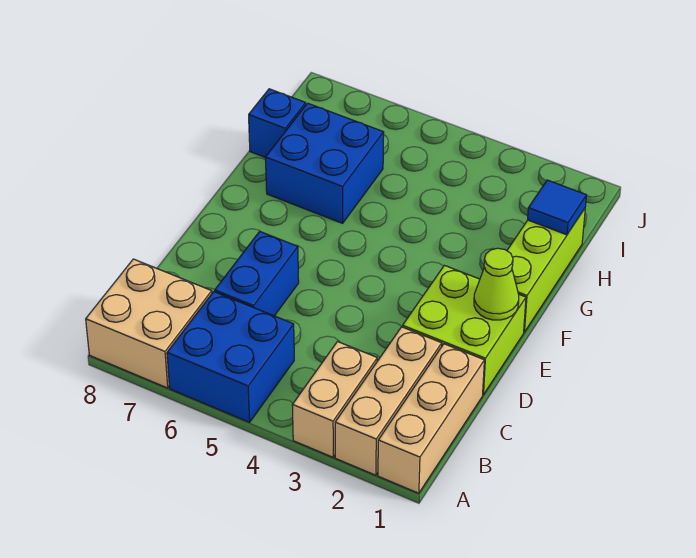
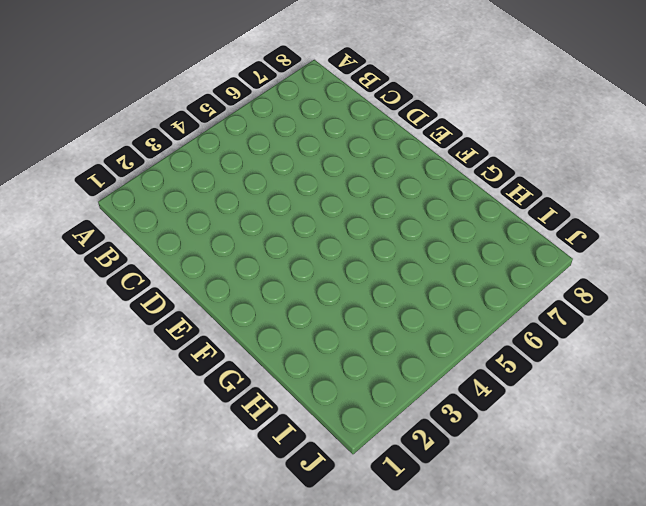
none -> tan 1x3 brick [378,344,484,493]
none -> tan 1x3 brick [335,327,442,475]
none -> tan 1x2 brick [292,342,377,457]

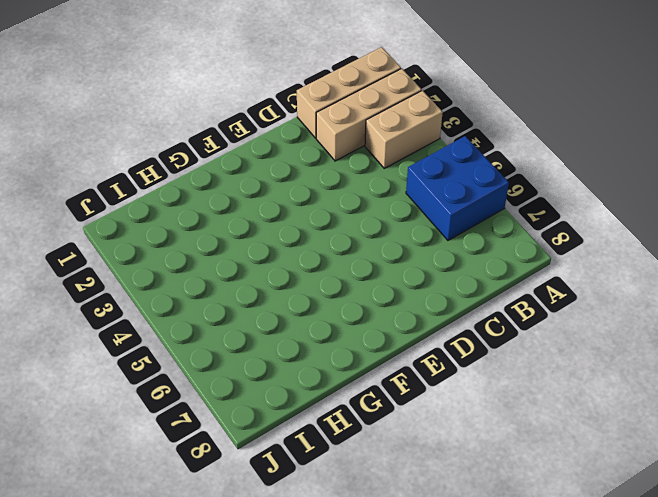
none -> tan 2x2 brick [86,259,212,388]
none -> blue 1x2 brick [215,231,299,316]
none -> lime 2x2 brick [403,265,526,395]

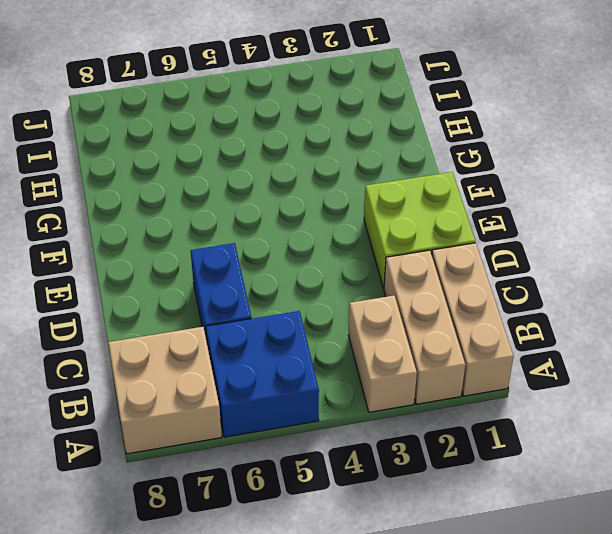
none -> lime 1x3 brick [507,209,585,332]
none -> blue 2x2 brick [265,103,384,223]
none -> blue 1x1 brick [249,89,306,157]

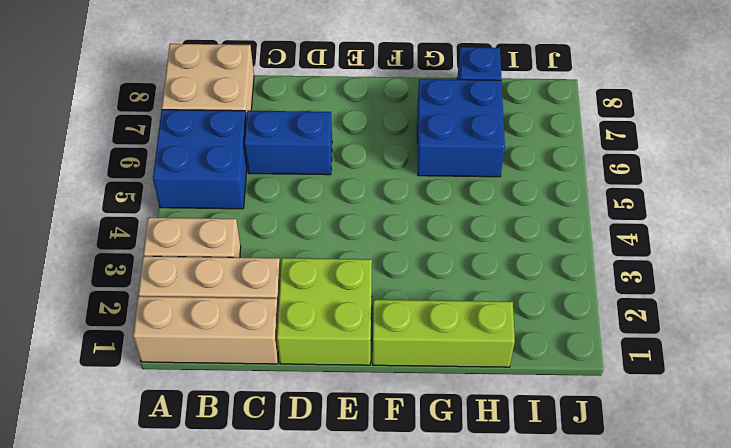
none -> lime 1x1 cone [474,248,519,320]
none -> blue 1x1 tile [528,180,587,235]

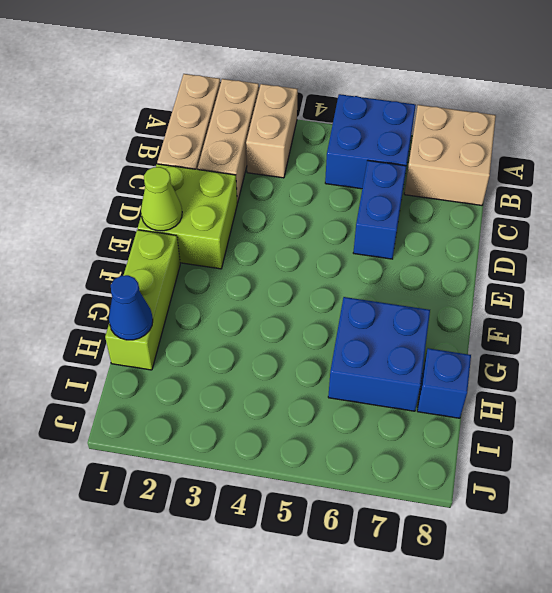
blue 1x1 cone [109,275,153,340] -> blue 1x1 tile [528,180,587,235]

